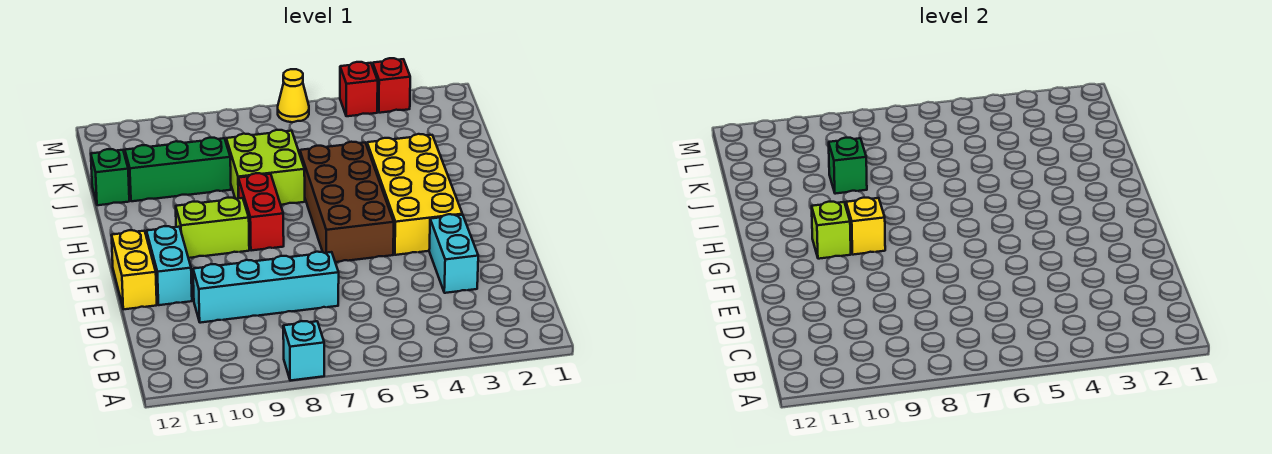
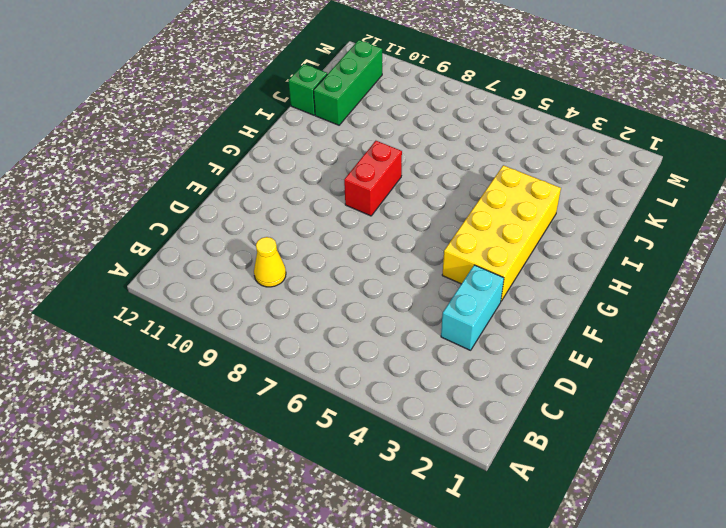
yellow 1x1 cone [254,237,286,287] -> yellow 1x1 cone moved to [278,69,309,122]
green 1x3 brick [314,40,382,125] -> green 1x3 brick turned to [125,138,231,201]
none -> cyan 1x1 brick [283,321,324,381]
none -> cyan 1x4 brick [193,252,339,323]
none -> cyan 1x2 brick [146,226,192,305]

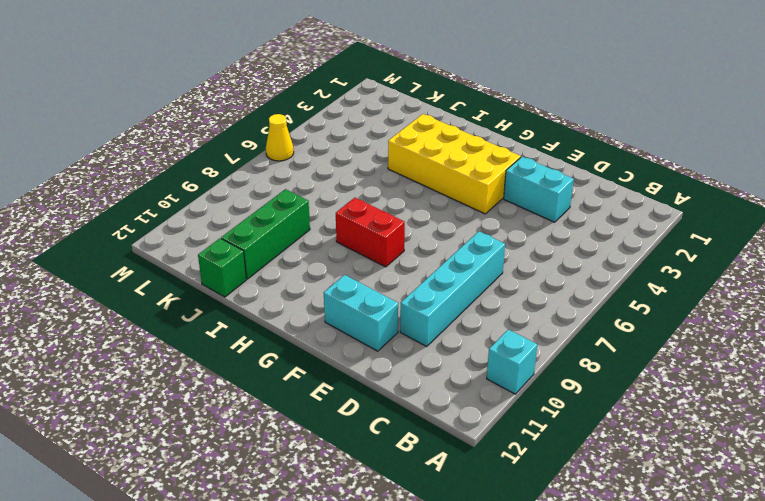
cyan 1x1 brick [487,330,537,394] -> cyan 1x1 brick moved to [283,321,324,381]
none -> yellow 1x2 brick [111,230,157,309]
none -> brown 2x4 brick [300,142,394,262]
none -> lime 1x2 brick [176,198,249,258]

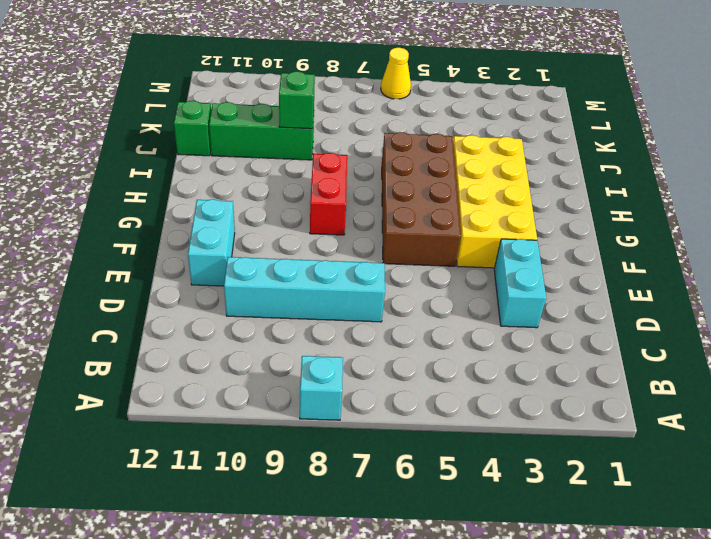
none -> yellow 1x2 brick [111,230,157,309]
none -> lime 1x2 brick [176,198,249,258]
none -> lime 2x2 brick [226,130,305,205]

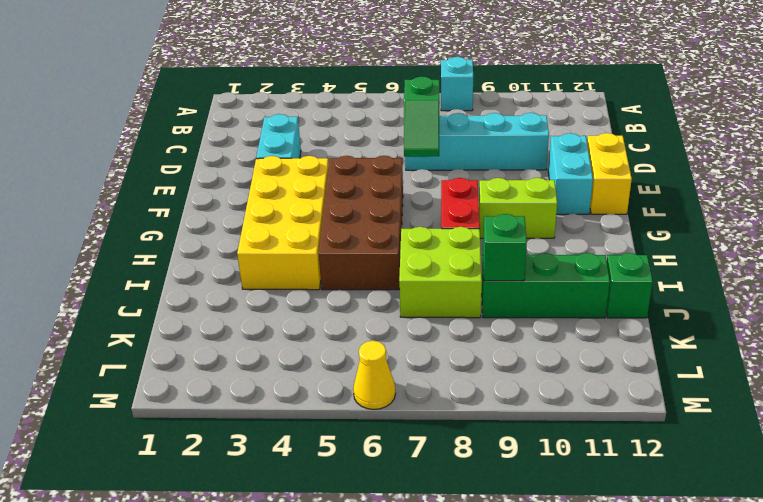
green 1x2 slope [404,77,439,157] -> none
none -> red 1x1 brick [373,58,410,113]
none -> red 1x1 brick [340,62,378,116]
none -> yellow 1x1 brick [846,198,885,255]

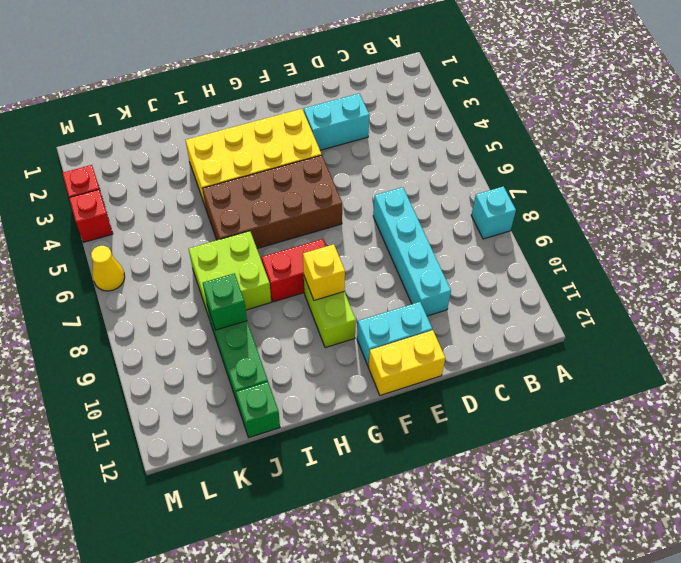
none -> lime 1x1 brick [812,202,851,259]

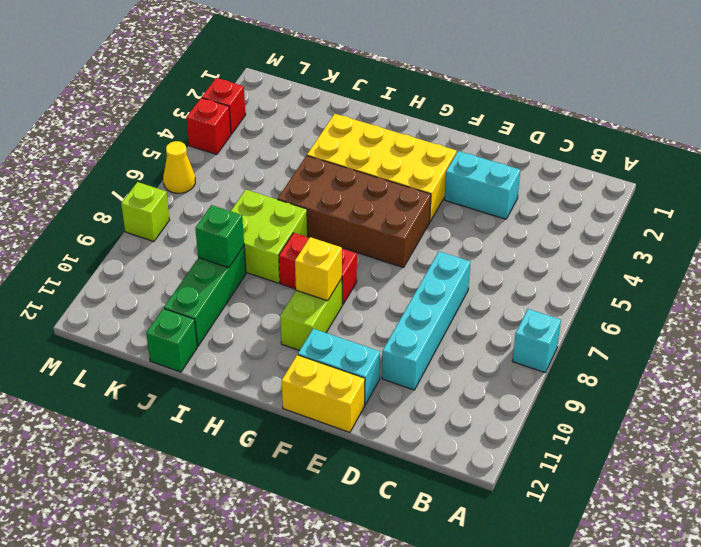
lime 1x1 brick [121,182,169,242] -> lime 1x1 brick moved to [812,202,851,259]

